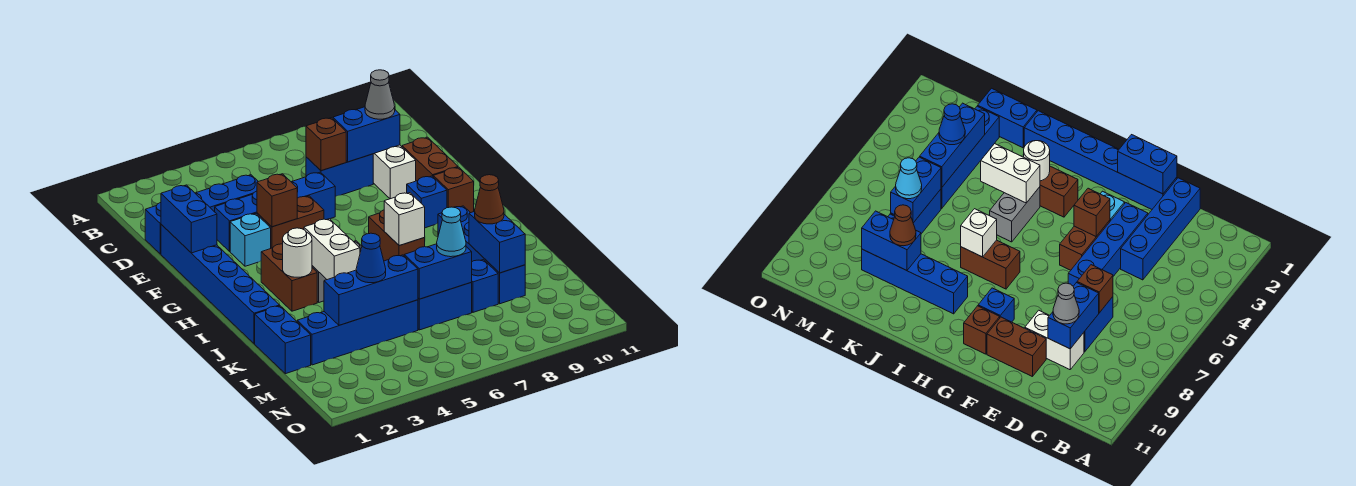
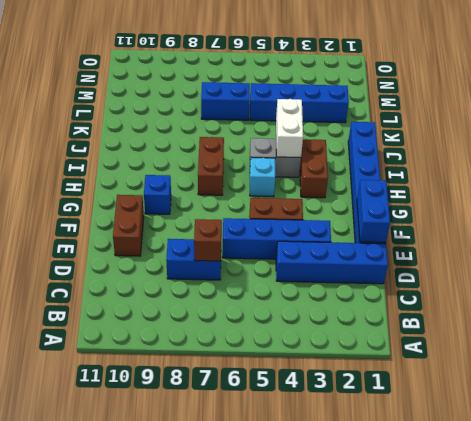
cyan 1x1 brick [250,158,275,197] -> cyan 1x1 brick moved to [230,214,271,266]
none -> white 1x2 brick [373,145,416,199]
none -> brown 1x1 brick [433,167,474,213]
none -> blue 1x4 brick [438,206,525,304]
none -> blue 1x2 brick [255,306,311,374]

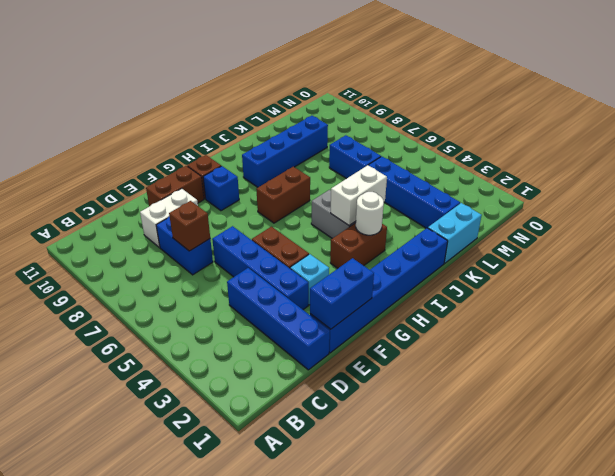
cyan 1x2 brick [428,203,482,263] -> blue 1x2 brick [255,306,311,374]
none -> blue 1x1 brick [471,260,498,312]
none -> blue 1x2 brick [333,107,400,162]
none -> brown 1x1 brick [257,174,297,227]
none -> white 1x1 brick [384,193,425,246]

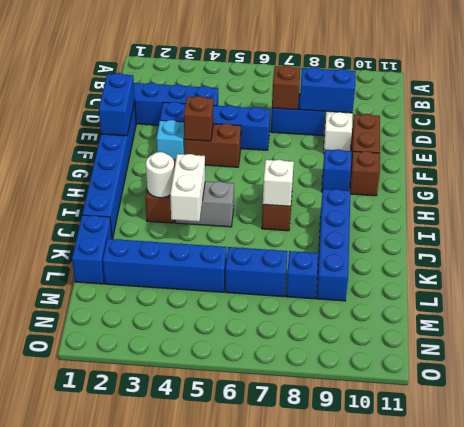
none -> blue 1x2 brick [469,211,525,273]
none -> blue 1x3 brick [324,255,418,325]
none -> blue 1x2 brick [404,244,472,299]
none -> grey 1x1 cone [365,70,395,119]

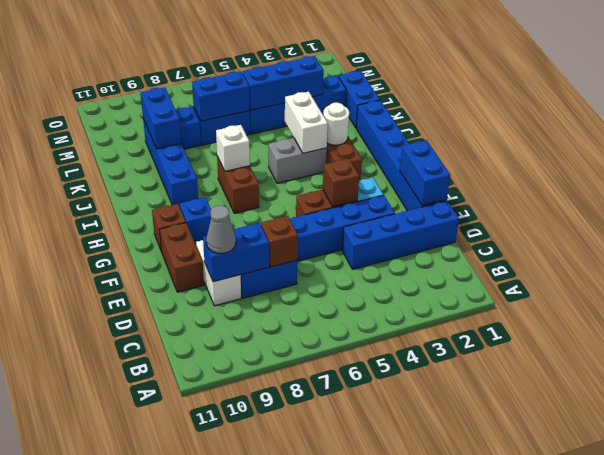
none -> brown 1x1 cone [475,175,504,224]
none -> blue 1x1 cone [356,233,386,283]
none -> cyan 1x1 cone [437,207,466,257]

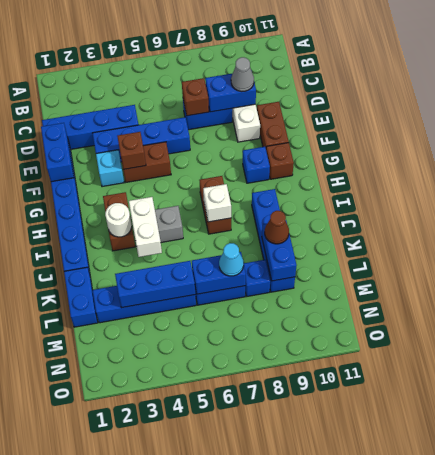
none -> blue 1x1 cone [356,233,386,283]

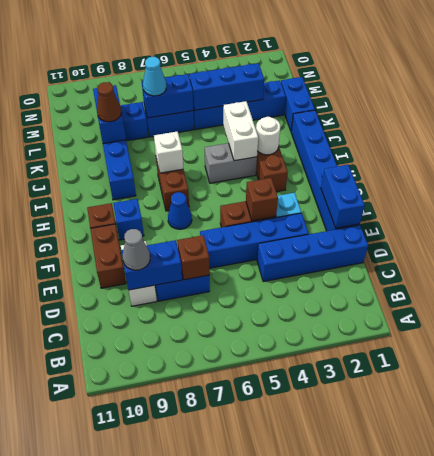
blue 1x1 cone [168,192,192,229] -> blue 1x1 cone moved to [356,233,386,283]

